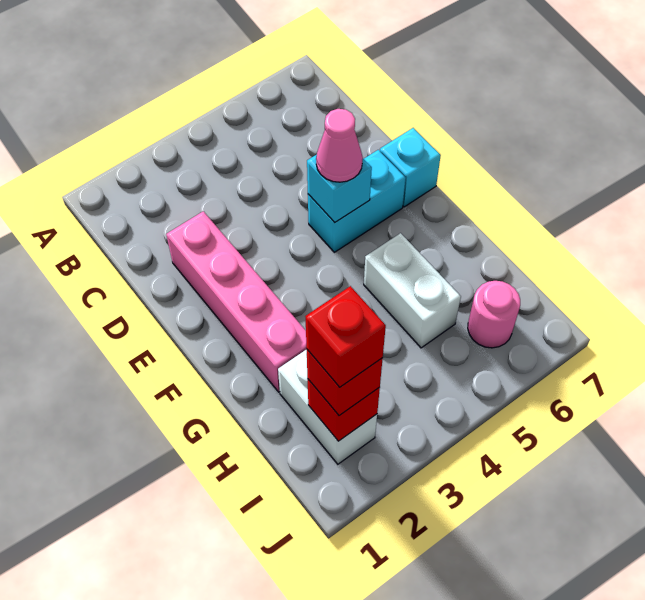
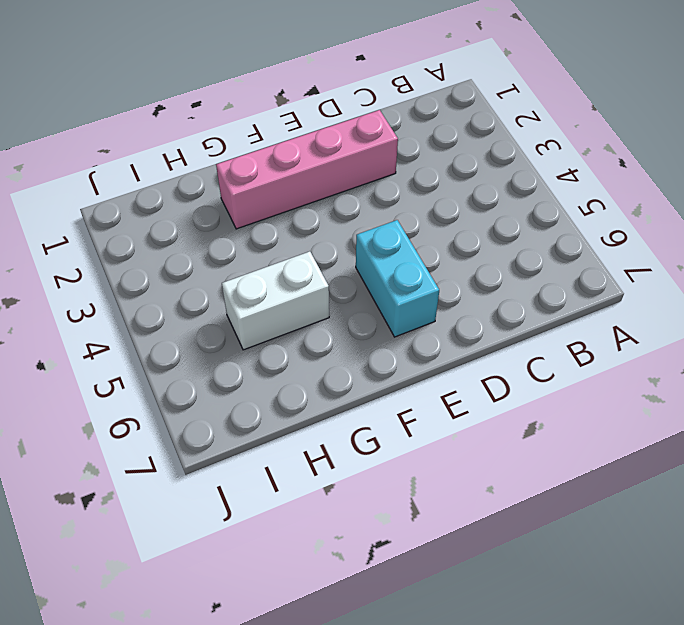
none -> cyan 1x1 brick [380,128,441,207]
none -> white 1x2 brick [278,349,377,464]

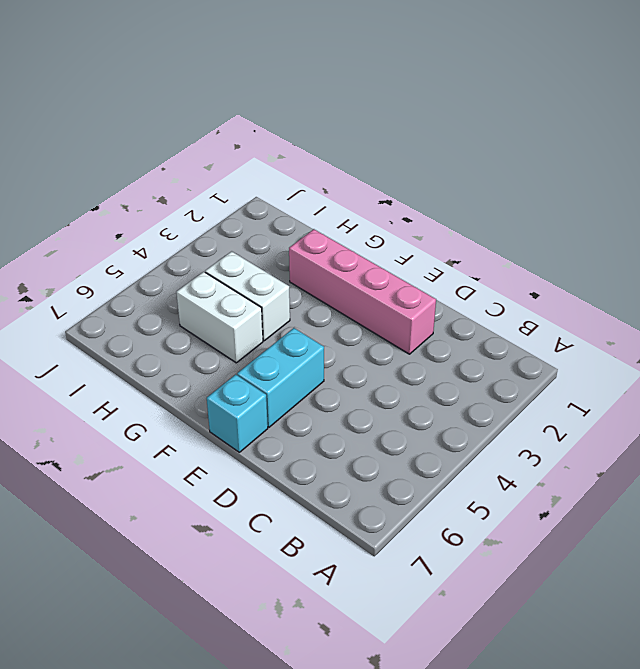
white 1x2 brick [205,251,290,341] -> white 1x2 brick moved to [278,349,377,464]
none -> pink 1x1 round brick [468,281,520,348]
none -> cyan 1x1 brick [307,154,372,222]

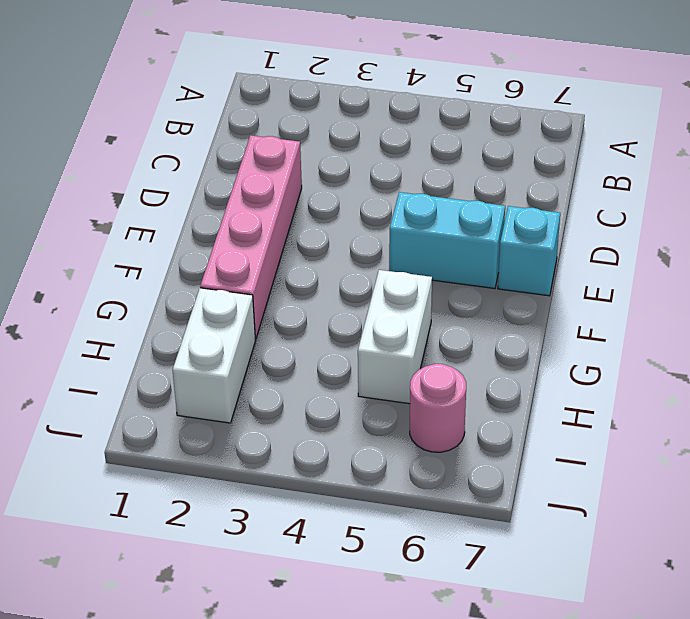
none -> cyan 1x1 brick [307,154,372,222]
none -> red 1x1 brick [308,380,380,441]

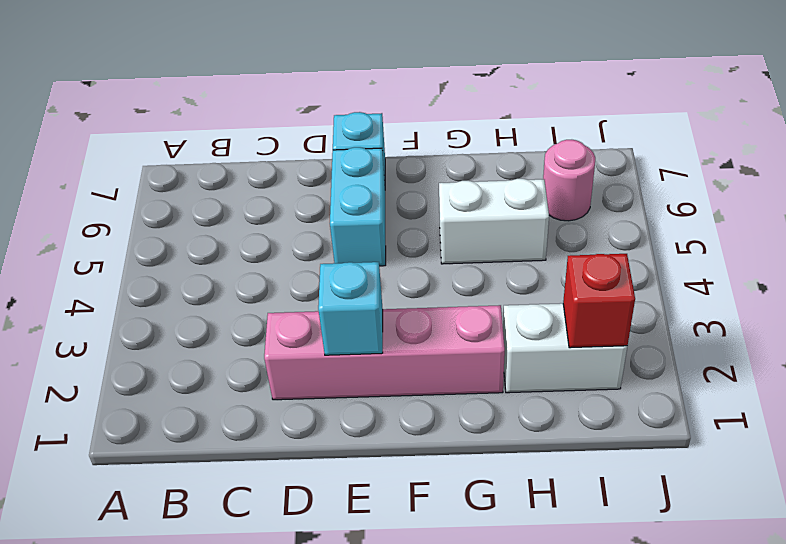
cyan 1x1 brick [318,262,383,355] -> cyan 1x1 brick moved to [307,154,372,222]
none -> pink 1x1 cone [316,109,363,182]
none -> red 1x1 brick [307,350,383,416]

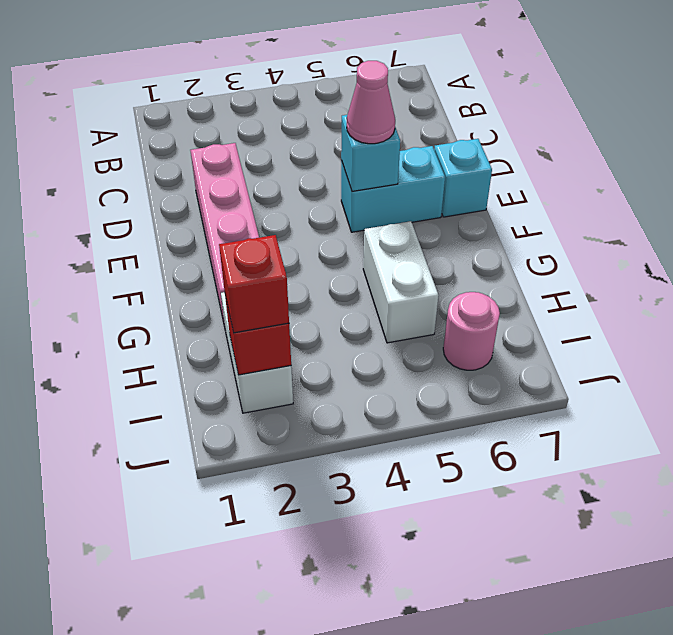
none -> red 1x1 brick [305,286,386,387]

